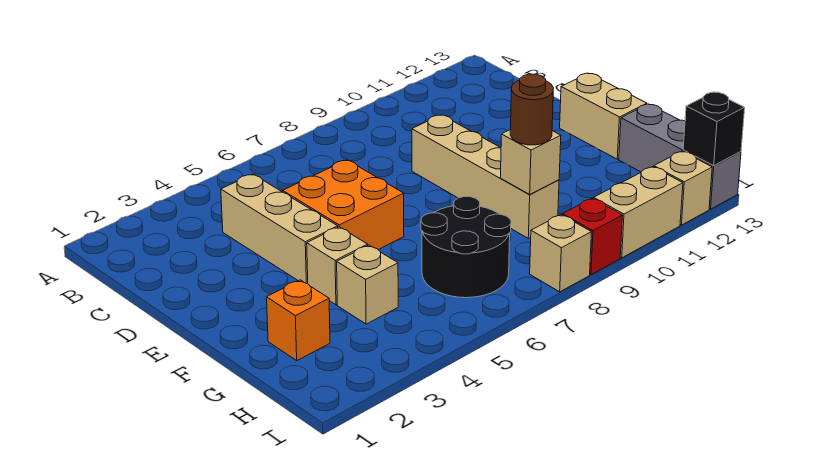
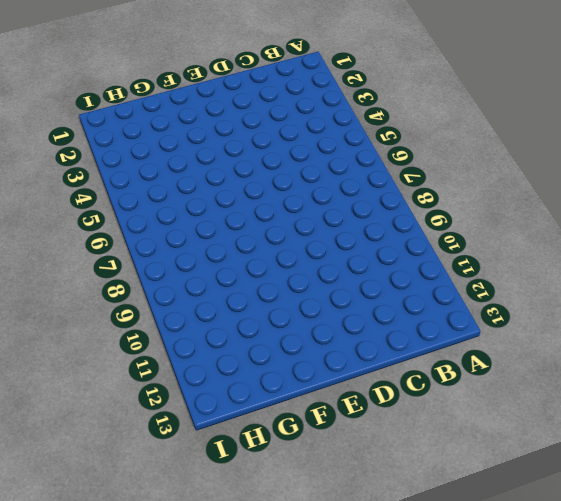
none -> tan 1x3 brick [221,174,338,284]
none -> orange 2x2 brick [283,160,404,250]
none -> tan 1x4 brick [412,115,559,238]

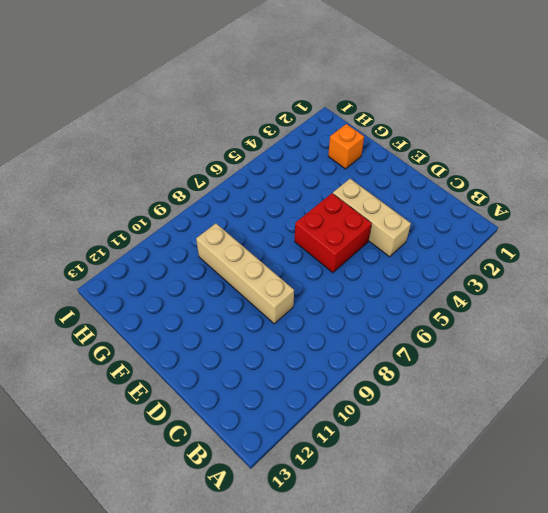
red 2x2 brick [295,193,372,273] -> orange 2x2 brick [283,160,404,250]
none -> tan 1x2 brick [560,73,647,159]
none -> tan 1x1 brick [307,227,368,305]
none -> tan 1x1 brick [337,245,398,324]

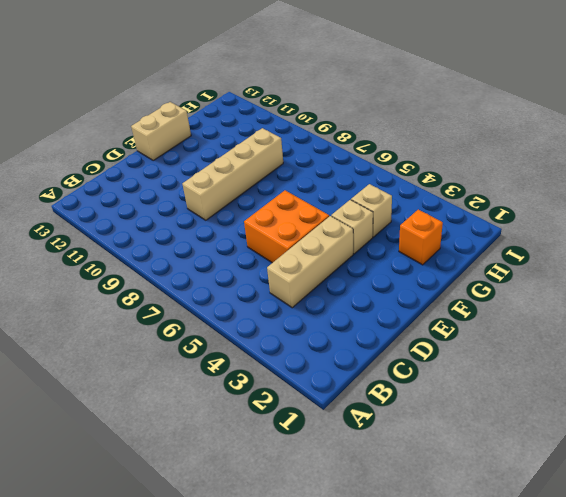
none -> black 2x2 round brick [421,197,511,298]
none -> grey 1x3 brick [619,104,741,209]
none -> tan 1x1 brick [530,215,592,292]

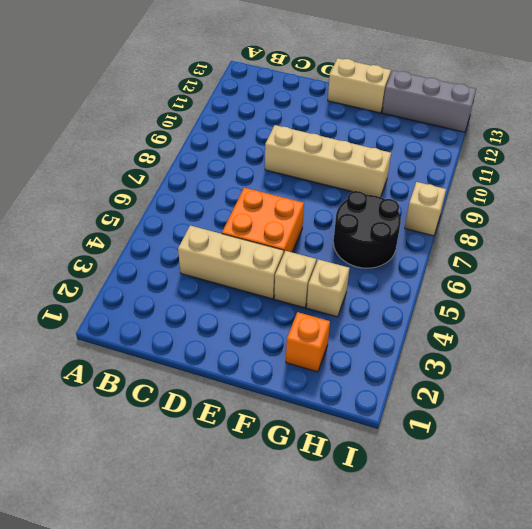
none -> red 1x1 brick [563,198,623,275]
none -> tan 1x2 brick [594,167,683,258]
none -> tan 1x1 brick [654,151,712,225]

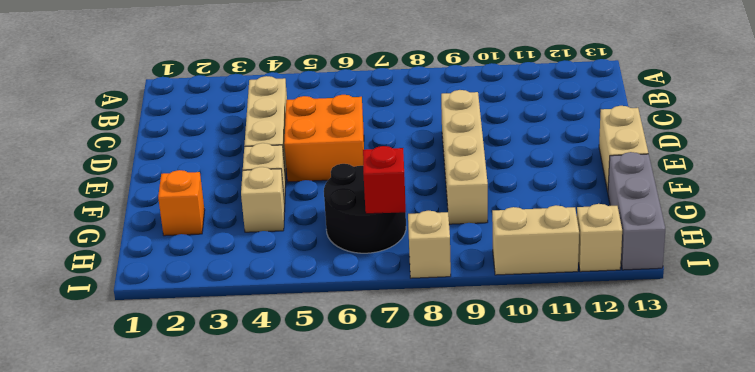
red 1x1 brick [363,146,406,214] -> red 1x1 brick moved to [563,198,623,275]
none -> tan 1x1 brick [500,129,561,194]
none -> black 1x1 brick [683,92,745,166]
none -> brown 1x1 round brick [510,74,553,145]

